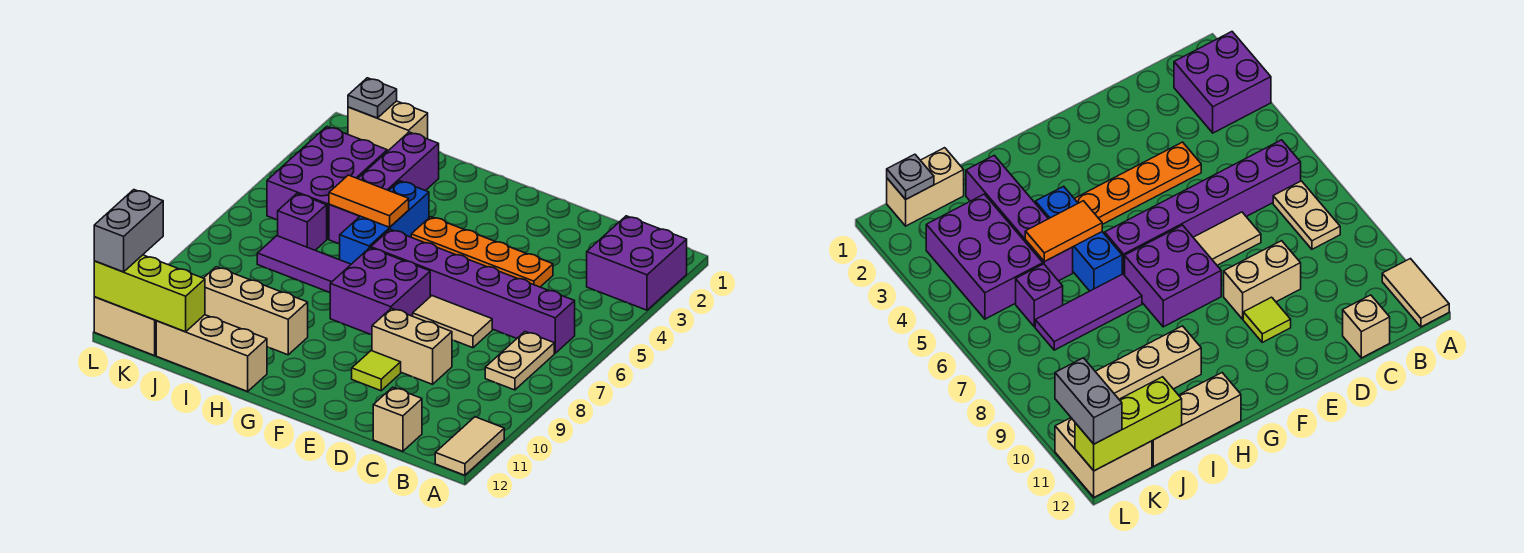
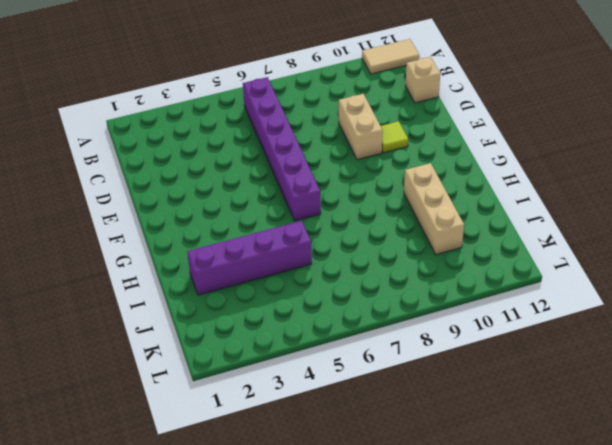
none -> purple 2x2 brick [587,216,687,310]
none -> tan 1x2 plate [485,332,554,390]
none -> orange 1x4 plate [411,217,553,287]

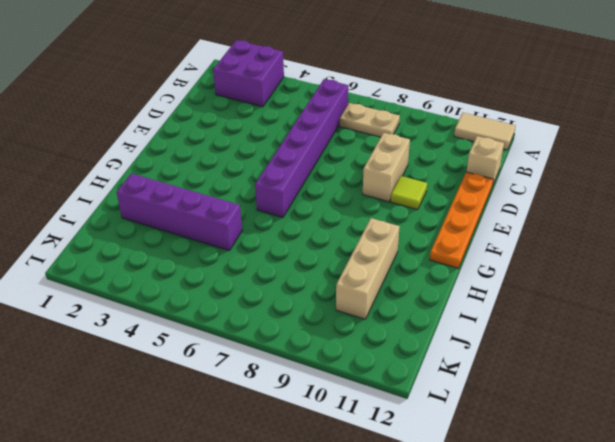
orange 1x4 plate [430,172,493,268] -> orange 1x4 plate moved to [411,217,553,287]
none -> tan 1x2 tile [413,296,492,348]
none -> purple 2x2 brick [330,248,430,335]
none -> blue 1x3 brick [340,181,429,264]

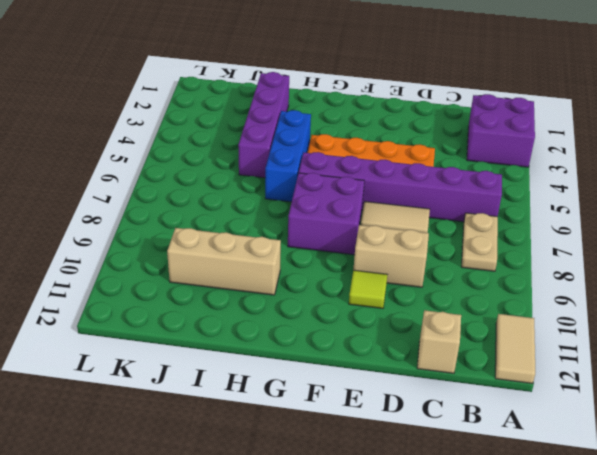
none -> purple 1x3 tile [257,236,351,292]
none -> tan 1x3 brick [156,315,267,391]
none -> tan 1x2 brick [348,101,428,151]

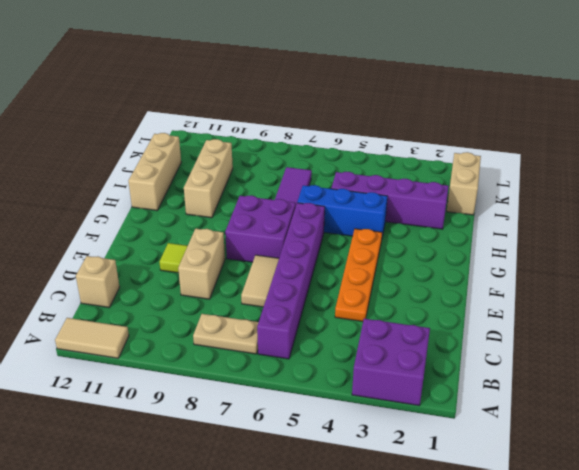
none -> purple 2x3 brick [267,127,387,239]
none -> purple 1x1 brick [278,194,327,250]
none -> tan 2x2 brick [94,297,156,356]

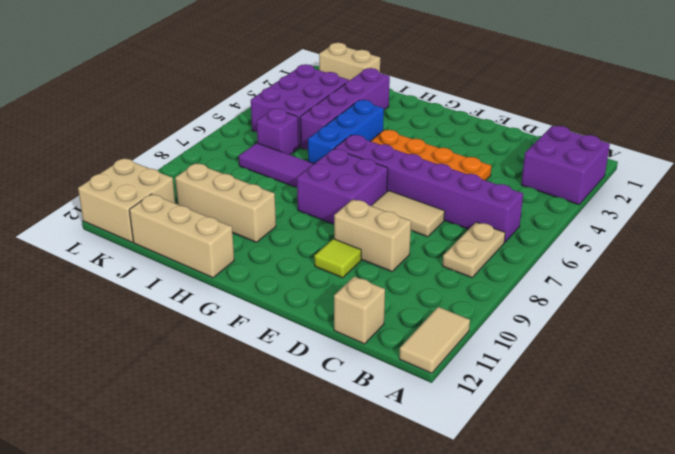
none -> orange 1x2 tile [329,175,409,227]
none -> lime 1x3 brick [94,255,205,332]
none -> grey 1x1 plate [348,78,397,118]

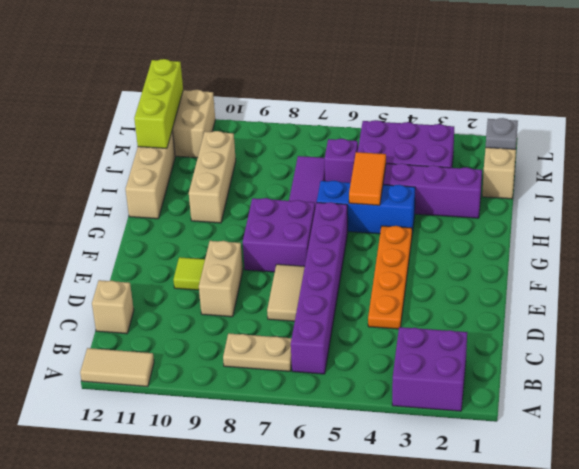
none -> grey 1x2 brick [94,190,163,272]

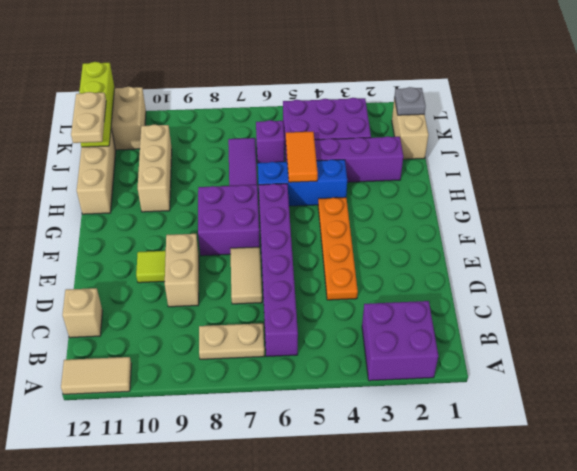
tan 1x2 plate [71,92,106,143] -> none
none -> grey 1x2 brick [94,190,163,272]

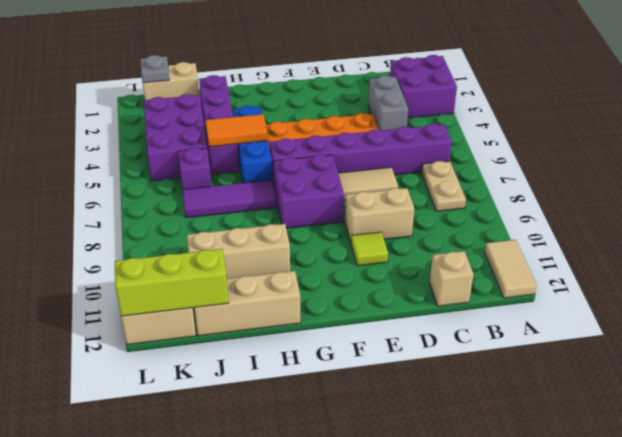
grey 1x2 brick [368,76,408,131] -> grey 1x2 brick moved to [94,190,163,272]

